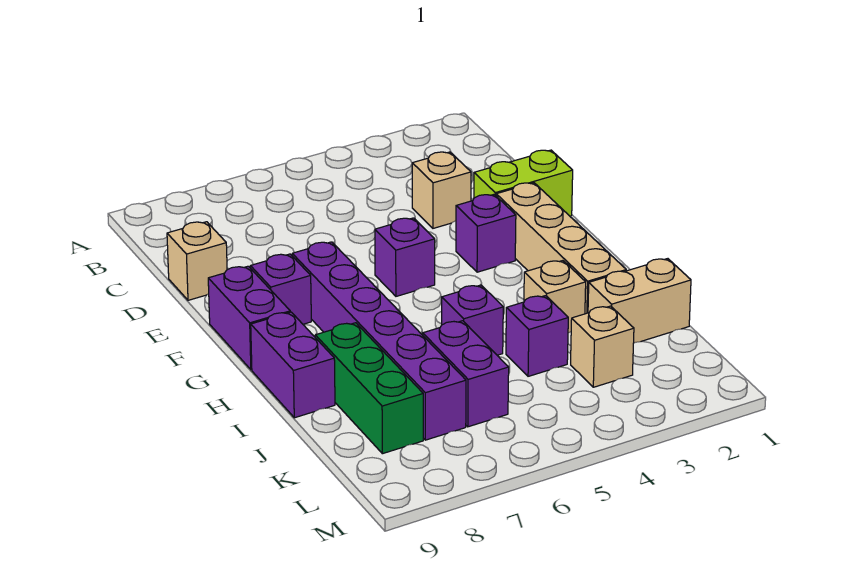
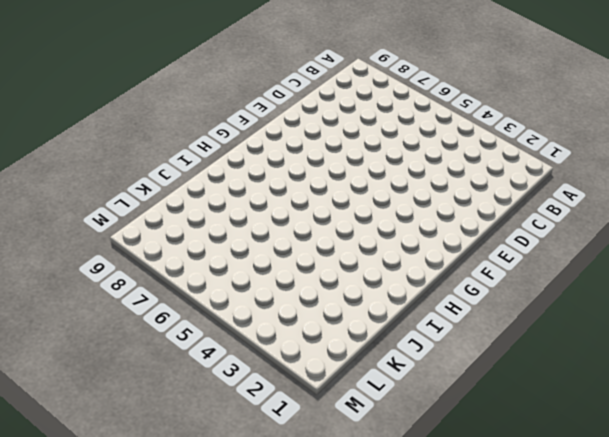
none -> tan 1x1 brick [412,152,471,228]
none -> tan 1x1 brick [167,222,227,300]
none -> lime 1x2 brick [474,150,573,216]

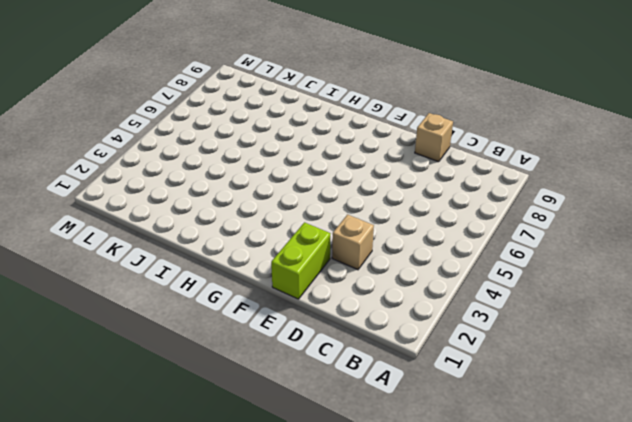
none -> tan 1x4 brick [496,183,626,314]
none -> purple 1x1 brick [456,194,516,272]
none -> purple 1x1 brick [375,218,435,296]

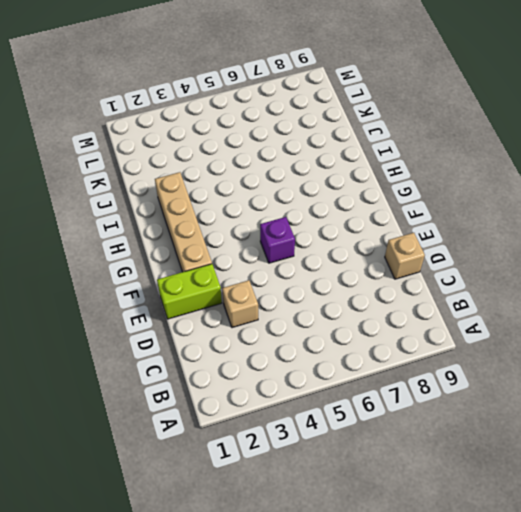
none -> purple 1x1 brick [456,194,516,272]
none -> purple 1x6 brick [292,242,466,440]
none -> purple 1x1 brick [250,254,311,324]

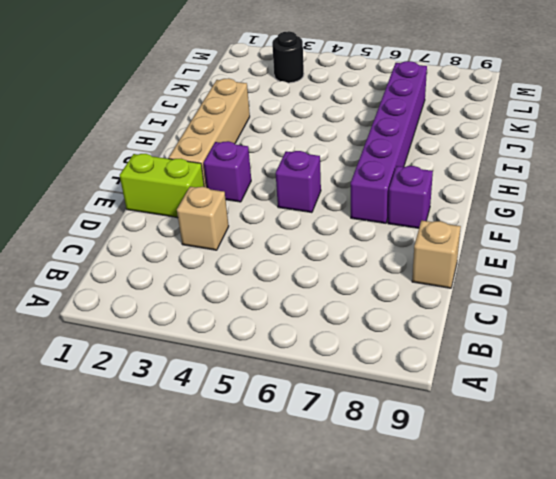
black 1x1 round brick [272,31,304,83] -> none
none -> purple 1x2 brick [208,266,290,370]
none -> purple 1x2 brick [251,312,335,418]
none -> tan 1x1 brick [524,261,586,333]

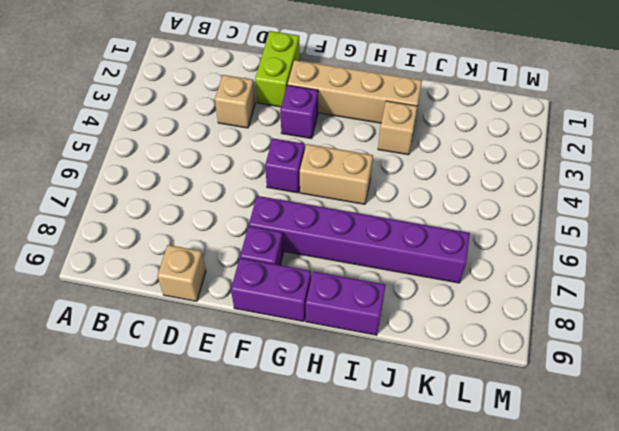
tan 1x2 brick [300,144,373,204] -> tan 1x2 brick turned to [588,259,691,343]
none -> purple 1x1 brick [442,285,503,355]
none -> green 1x3 brick [315,323,423,454]
none -> purple 1x1 brick [506,296,568,376]

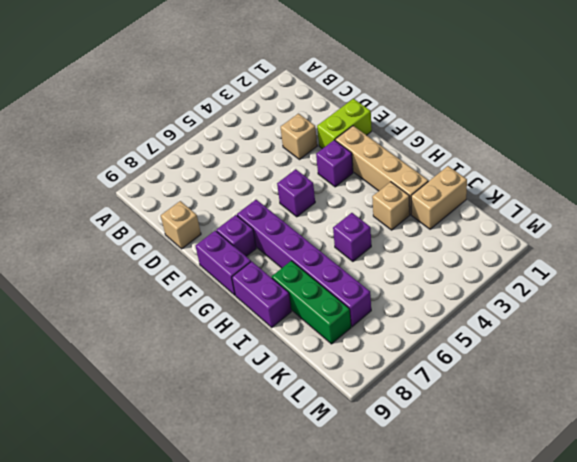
none -> purple 1x1 brick [506,296,568,376]
none -> purple 1x2 brick [423,321,509,427]
none -> tan 1x1 brick [571,306,634,387]

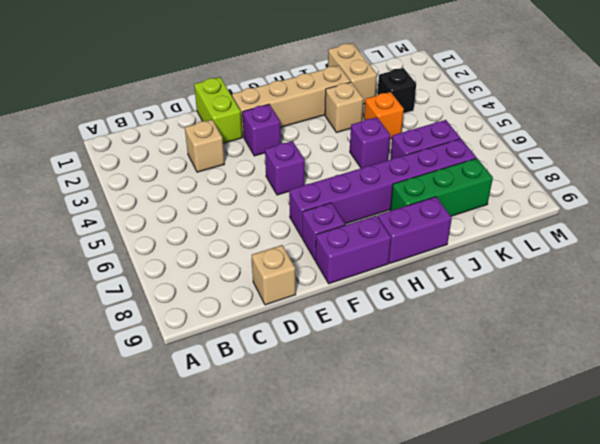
orange 1x1 brick [364,92,404,139] -> purple 1x1 brick [506,296,568,376]
black 1x1 brick [377,68,416,114] -> tan 1x1 brick [571,306,634,387]

